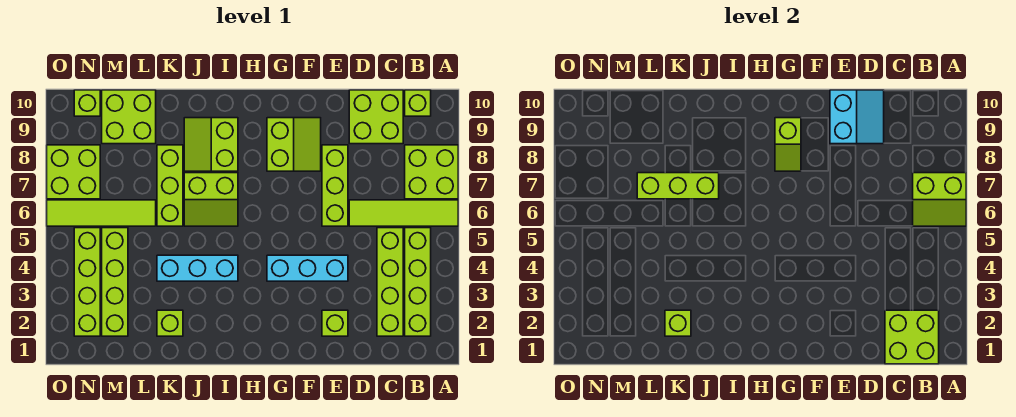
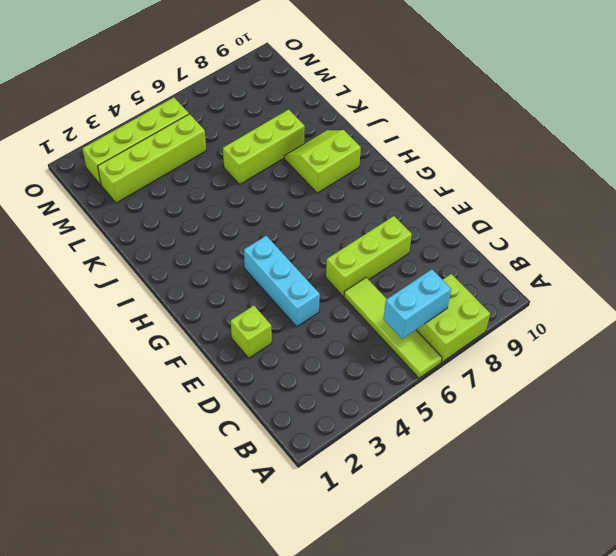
cyan 1x2 brick [384,269,451,339] -> lime 2x2 slope [913,173,966,226]
none -> lime 1x4 brick [405,228,431,336]
none -> lime 1x1 brick [405,90,431,116]
none -> lime 1x4 brick [377,228,403,336]

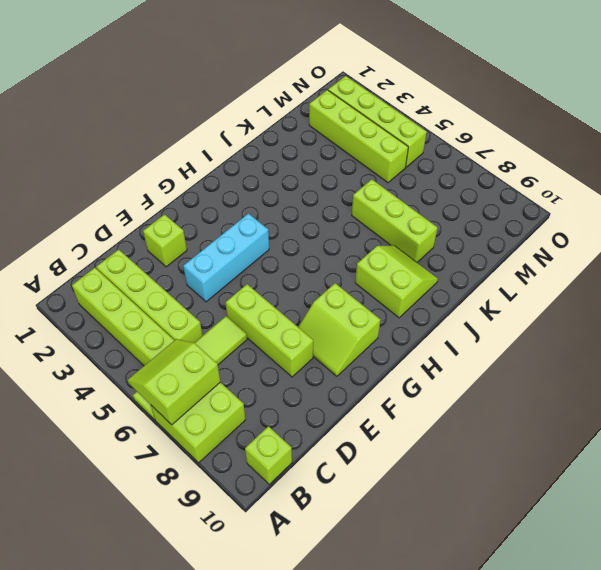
none -> lime 2x2 brick [349,90,403,144]
none -> cyan 1x3 brick [157,255,238,281]
none -> lime 2x2 slope [184,173,238,226]

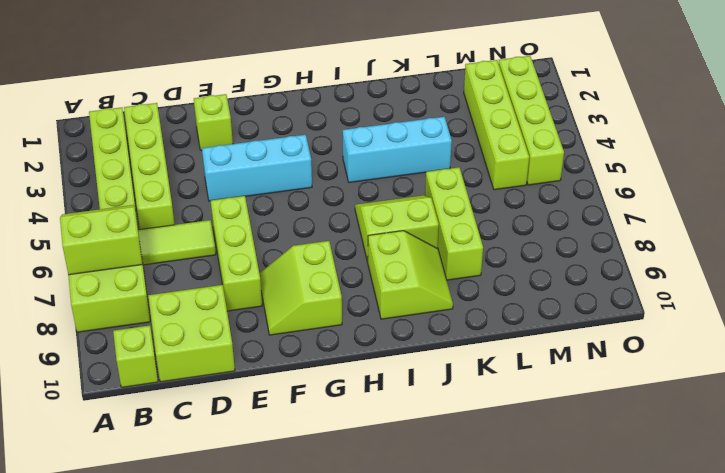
none -> lime 1x1 brick [157,310,183,336]
none -> lime 1x4 tile [47,200,156,226]
none -> lime 2x2 brick [102,90,156,144]

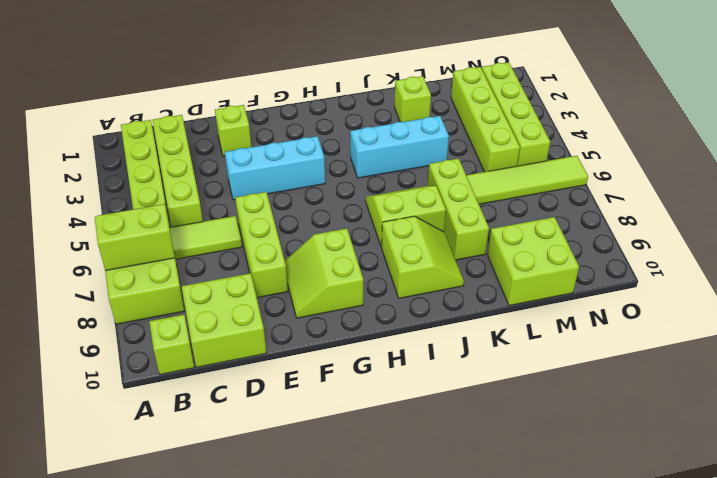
none -> lime 2x2 brick [47,145,100,199]
none -> lime 1x1 brick [74,90,100,116]
none -> lime 2x2 brick [885,310,939,364]

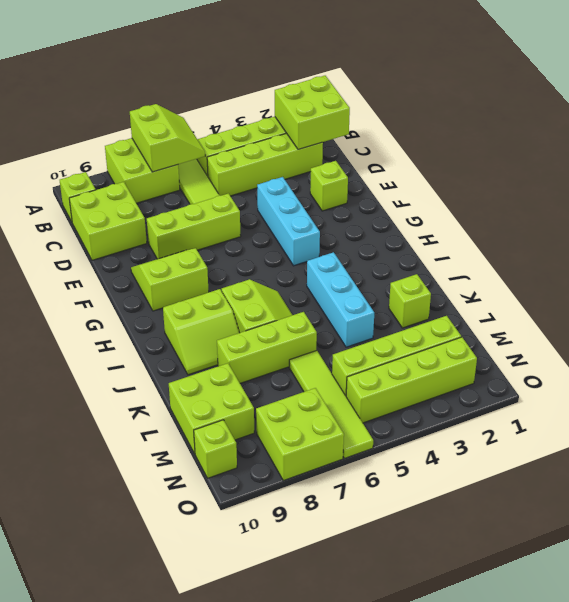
none -> cyan 2x2 slope [830,90,884,144]
none -> lime 1x2 slope [775,118,801,171]
none -> lime 1x3 brick [637,173,719,199]

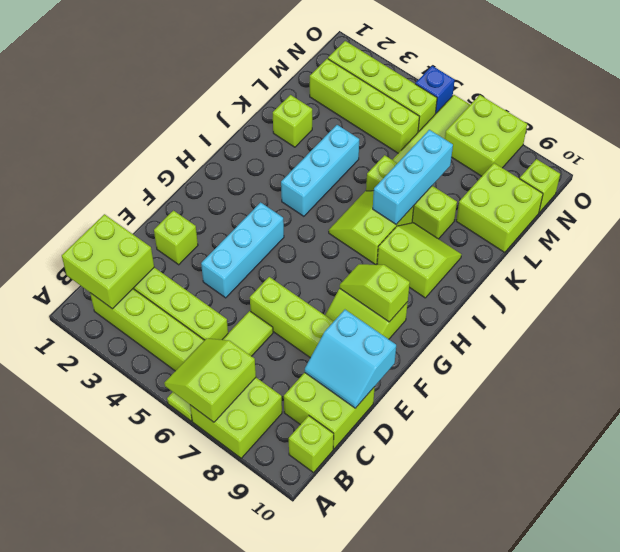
cyan 1x3 brick [373,130,453,224] -> lime 1x3 brick [637,173,719,199]
blue 1x1 brick [415,66,455,114] -> none
none -> lime 1x1 brick [665,310,691,336]

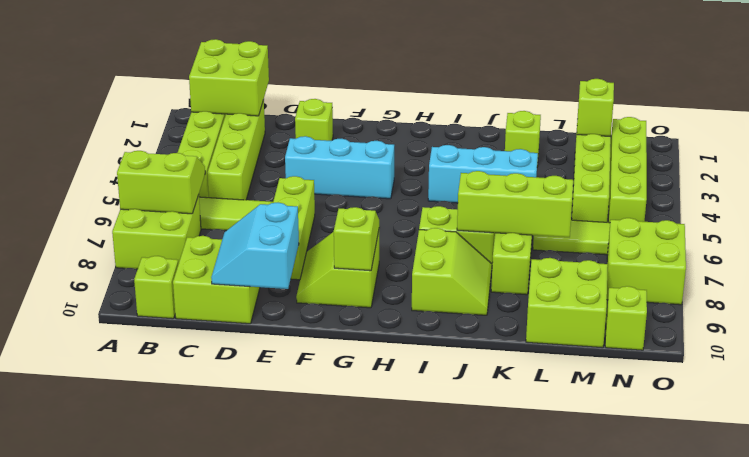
lime 1x1 brick [577,79,614,137] -> lime 1x1 brick moved to [665,310,691,336]

